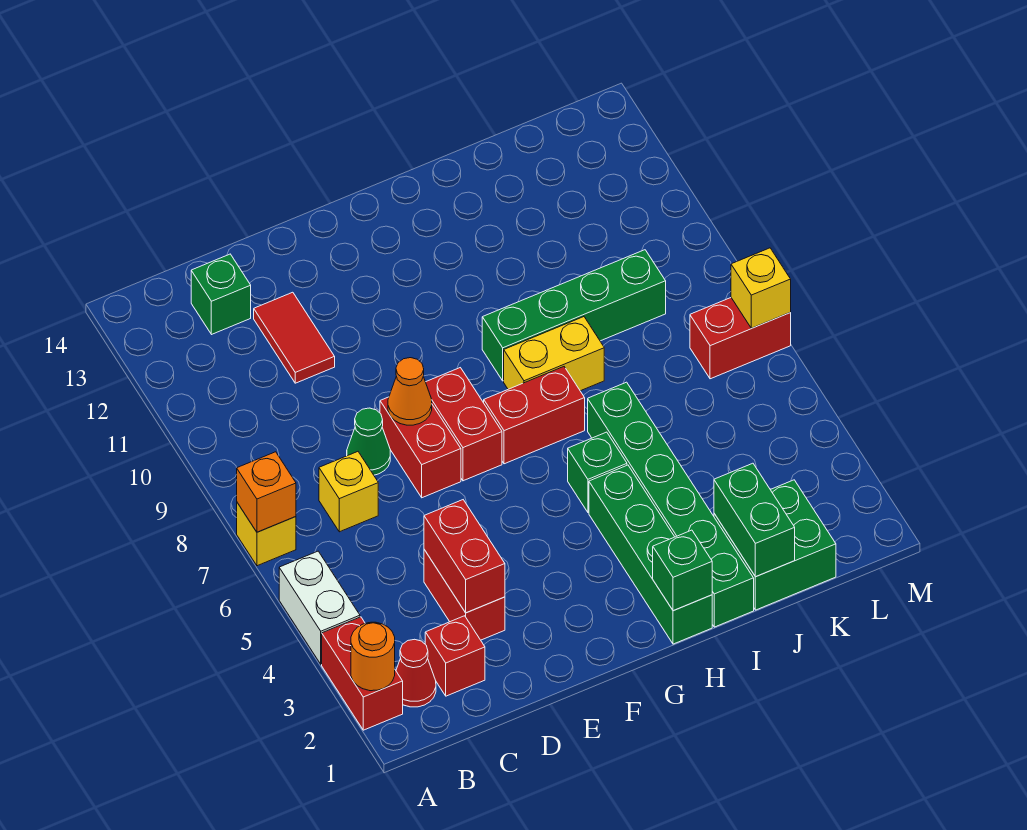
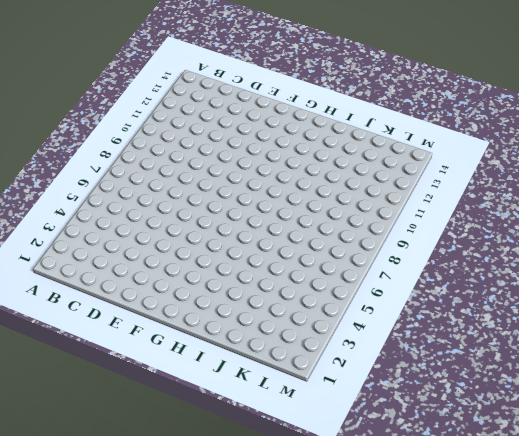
none -> red 1x2 brick [322,617,403,730]
none -> white 1x2 brick [279,551,360,664]
none -> yellow 1x1 brick [237,503,296,566]

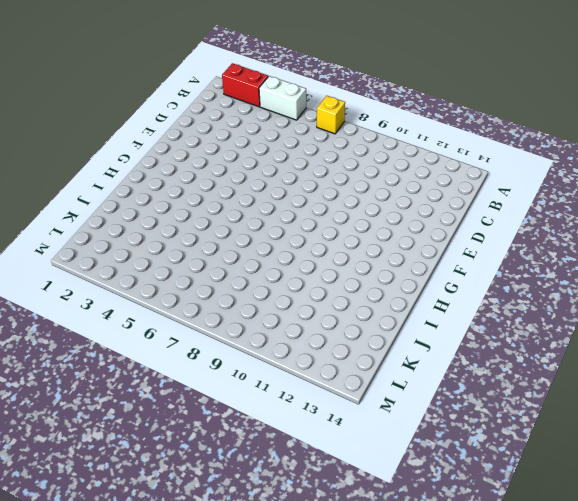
none -> red 1x1 cone [396,639,436,707]
none -> red 1x1 brick [425,616,485,696]
none -> yellow 1x1 brick [319,452,378,532]

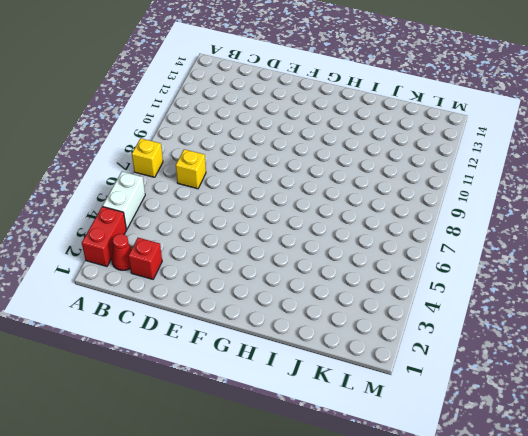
none -> green 1x1 brick [191,254,251,334]
none -> red 1x2 brick [424,550,505,640]
none -> green 1x1 cone [347,408,390,475]

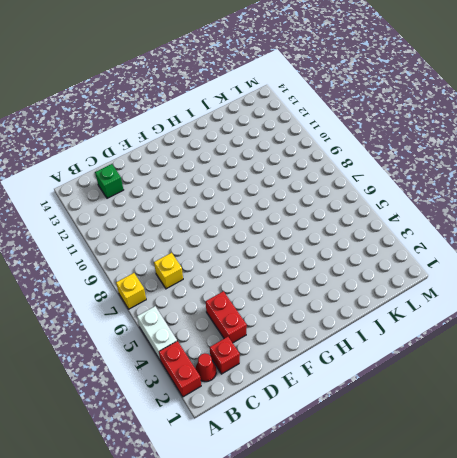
none -> green 1x1 cone [347,408,390,475]
none -> red 1x2 tile [254,292,335,383]
none -> red 1x2 brick [380,397,461,498]

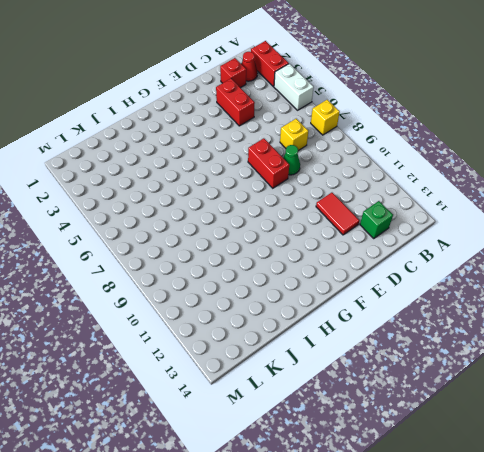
none -> red 1x2 brick [426,368,502,481]
none -> red 1x2 brick [484,367,585,464]
none -> green 1x4 brick [589,465,712,644]

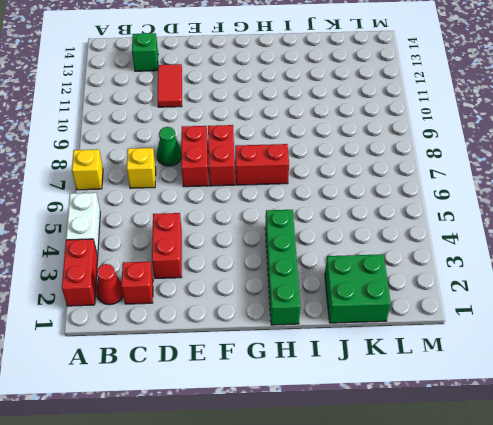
none -> green 1x1 brick [568,432,627,512]
none -> yellow 1x2 brick [504,317,604,391]
none -> green 1x4 brick [482,250,666,381]

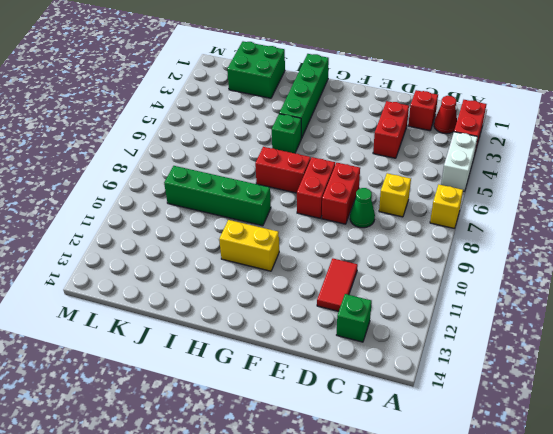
yellow 1x2 brick [219,220,279,271] -> yellow 1x2 brick moved to [504,317,604,391]
none -> green 1x6 brick [588,382,754,627]
none -> red 1x2 brick [690,298,791,379]
none -> orange 1x1 round brick [351,622,395,691]

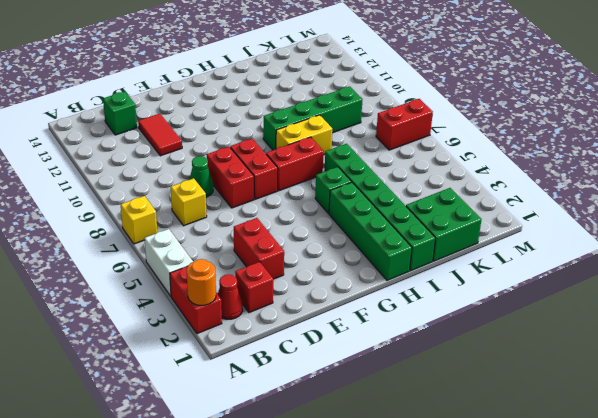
none -> orange 1x1 brick [237,452,296,532]
none -> red 1x2 brick [424,500,505,613]
none -> orange 1x1 cone [388,358,432,425]

